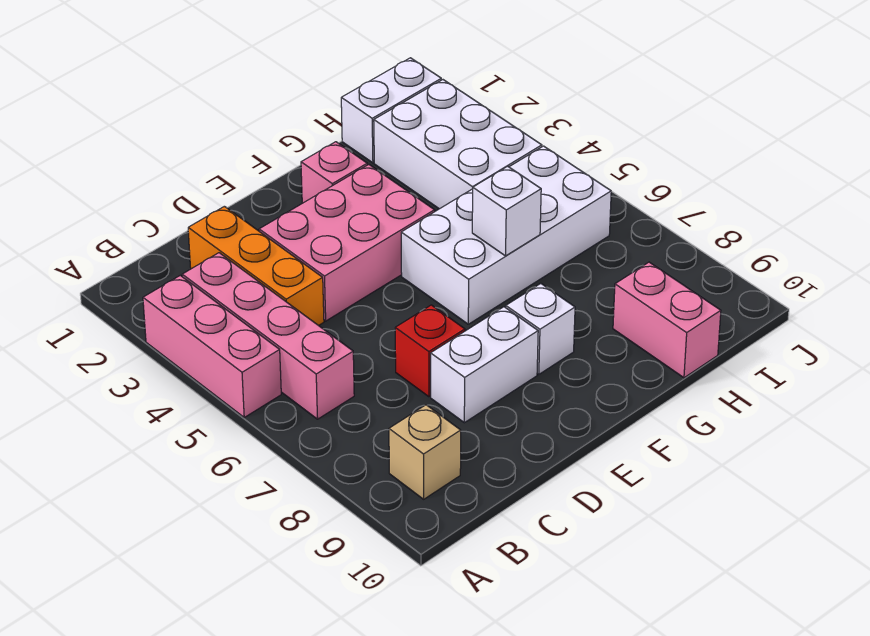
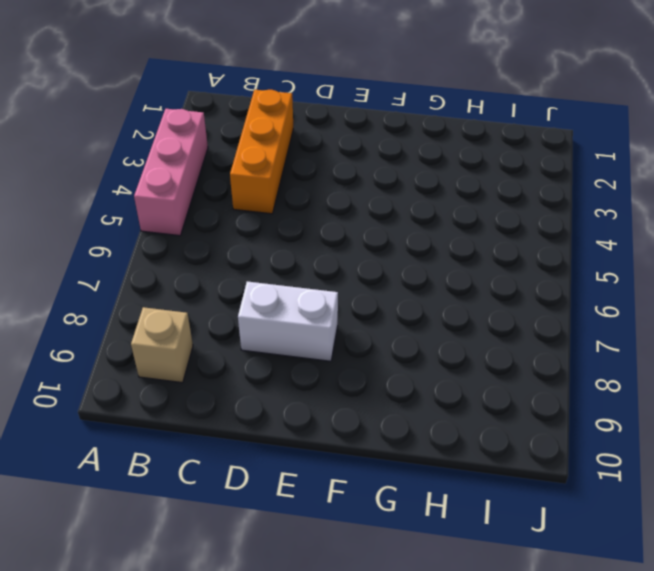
none -> pink 1x4 brick [182,253,354,419]
none -> pink 2x3 brick [259,165,435,321]
none -> red 1x1 brick [395,305,465,397]

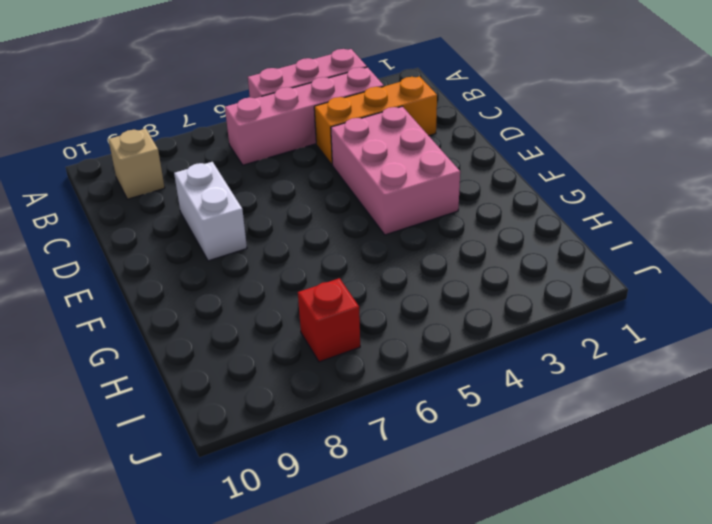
red 1x1 brick [298,278,360,362] -> red 1x1 brick moved to [395,305,465,397]
none -> pink 1x1 brick [301,142,367,203]
none -> white 2x4 brick [401,146,611,324]
none -> white 1x1 brick [506,284,575,374]

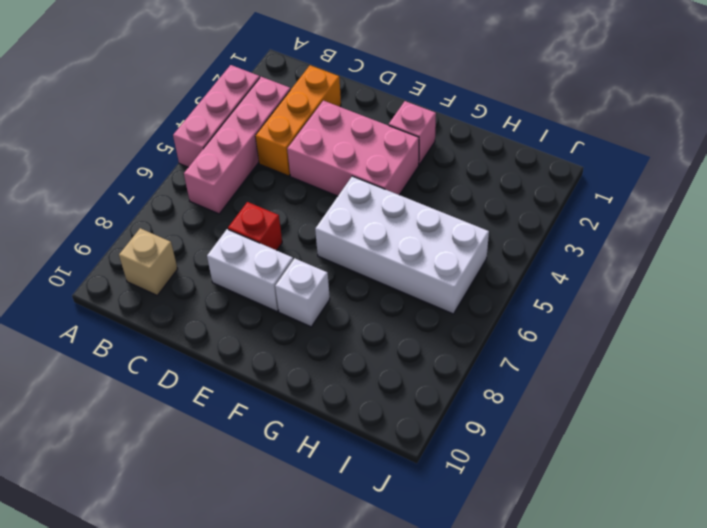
none -> white 1x2 brick [341,58,441,163]
none -> white 2x3 brick [374,80,542,209]
none -> pink 1x2 brick [613,262,721,378]

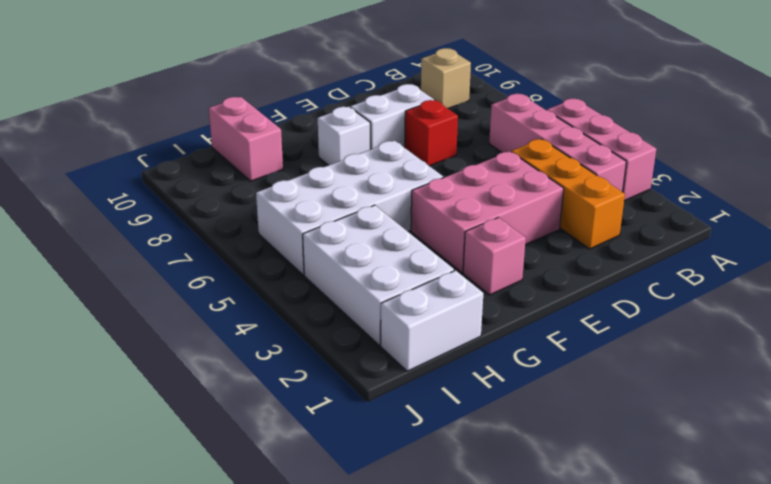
none -> white 1x1 brick [472,166,541,256]

